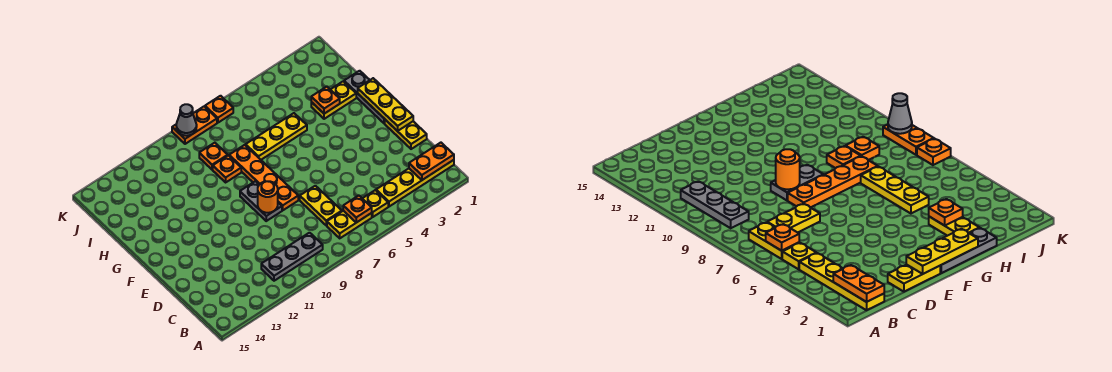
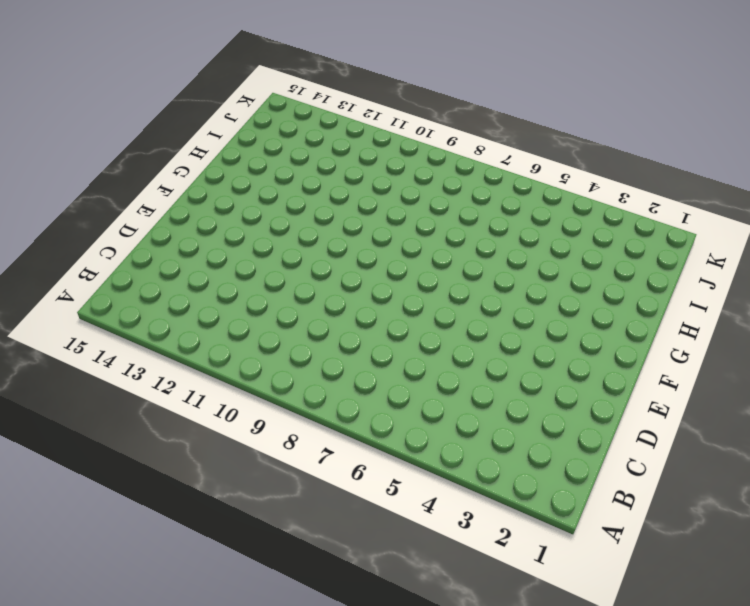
none -> yellow 1x4 plate [376,160,454,207]
none -> yellow 1x1 plate [362,190,388,217]
none -> yellow 1x2 plate [327,211,372,238]

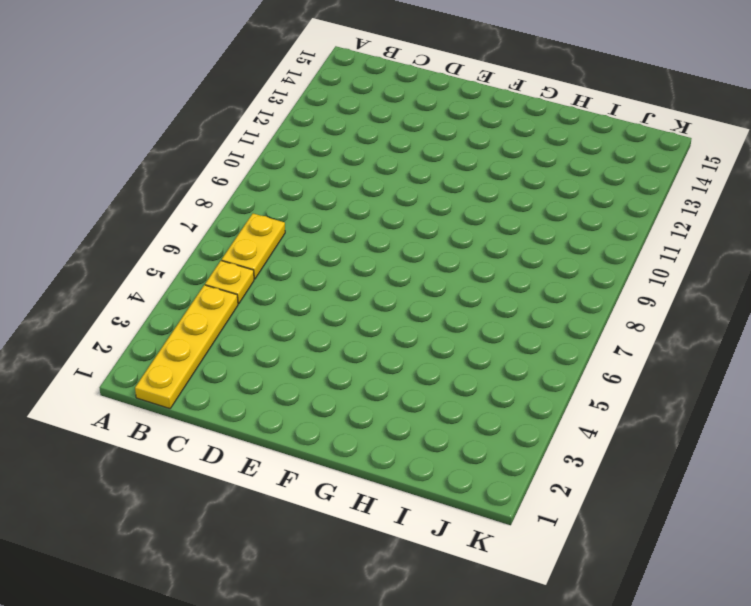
none -> grey 1x3 plate [261,233,323,281]
none -> yellow 1x2 plate [300,186,342,225]
none -> yellow 1x2 plate [385,120,427,149]

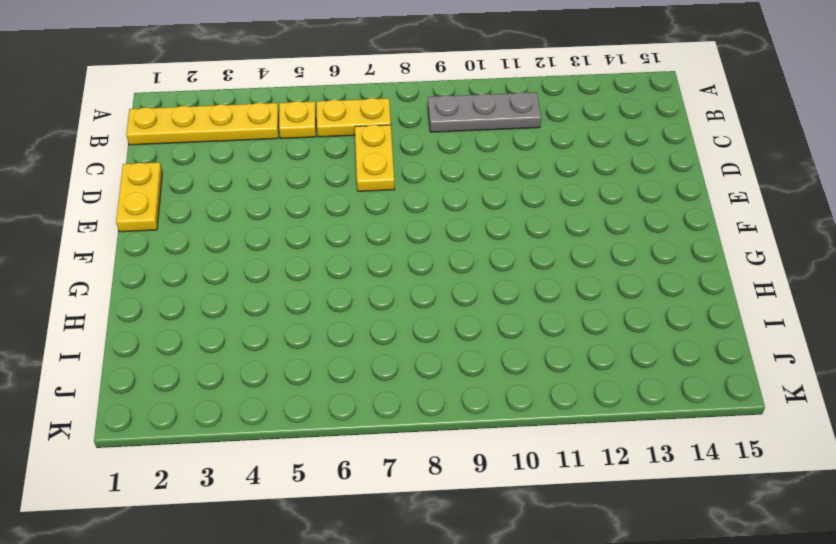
none -> orange 1x4 plate [229,145,298,210]
none -> grey 1x2 plate [240,181,282,221]
none -> grey 1x3 plate [344,71,385,123]

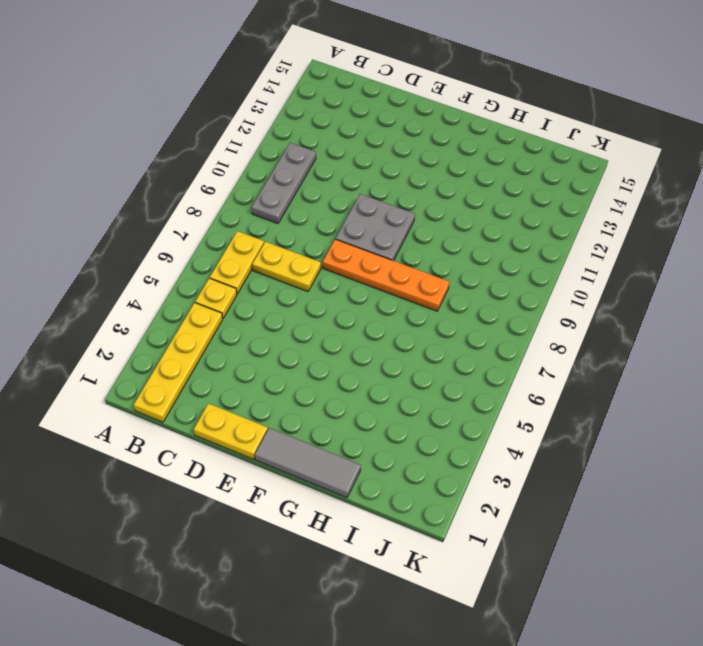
grey 2x2 plate [336,194,415,261] -> grey 1x2 plate [240,181,282,221]
grey 1x3 tile [255,428,361,498] -> grey 1x3 plate [344,71,385,123]
none -> yellow 1x2 plate [311,81,356,119]
none -> yellow 1x3 plate [246,113,307,160]
none -> orange 1x1 plate [213,155,241,182]

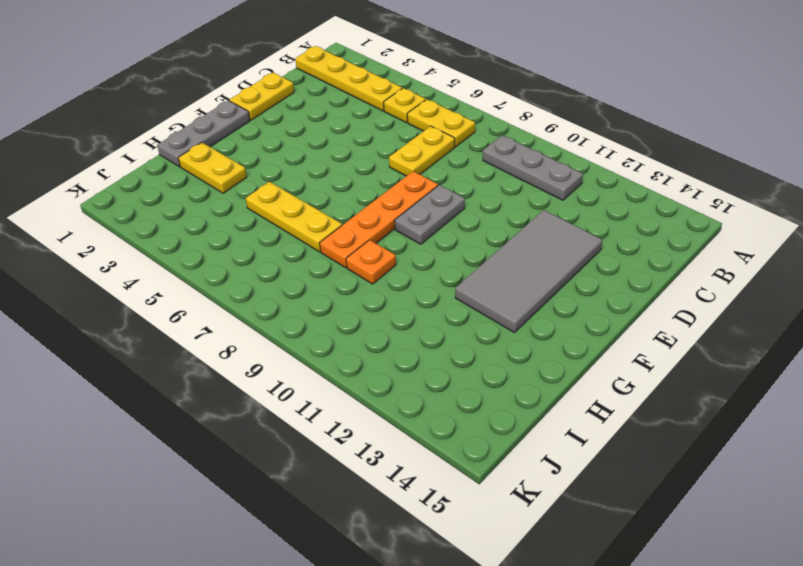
grey 2x4 tile [455,210,602,333] -> none
none -> orange 1x1 plate [199,143,228,170]
none -> orange 1x1 plate [205,96,233,123]
none -> orange 1x2 plate [172,106,217,144]

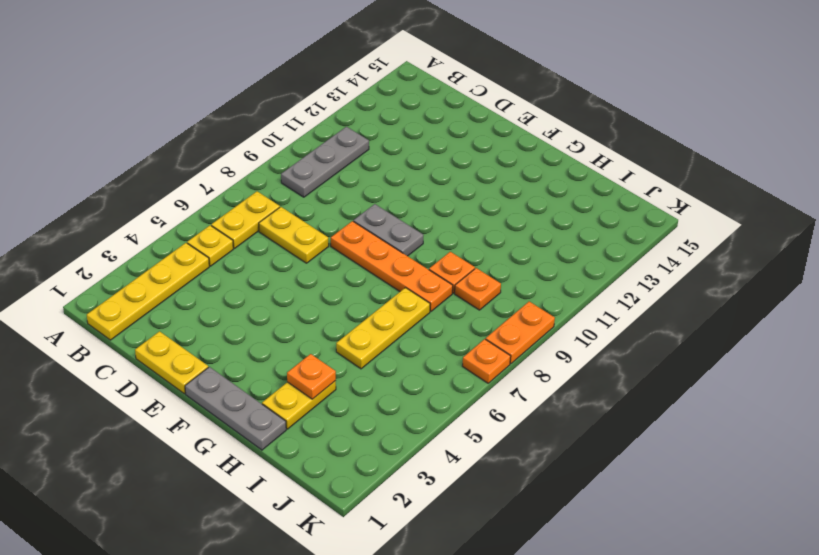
none -> orange 1x2 plate [409,143,454,180]
none -> orange 1x1 plate [343,196,372,223]
none -> yellow 1x3 plate [358,78,413,131]

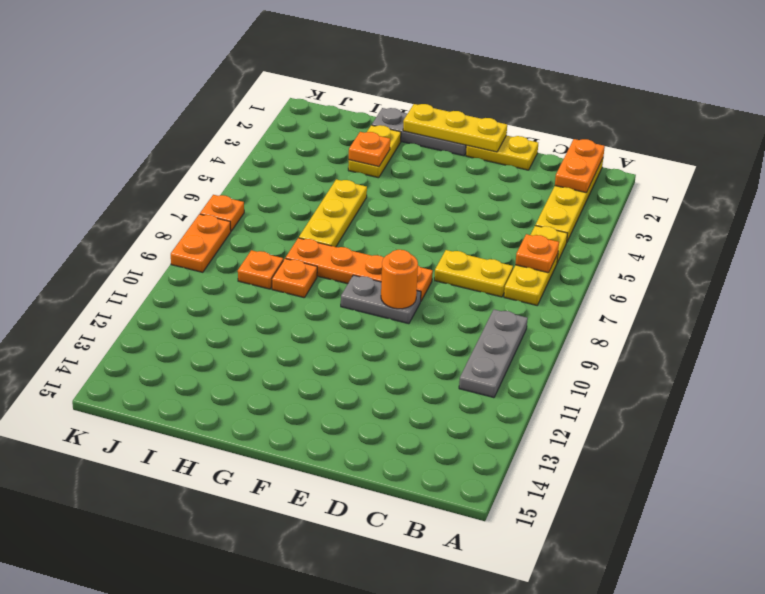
none -> grey 1x1 cone [176,104,197,136]

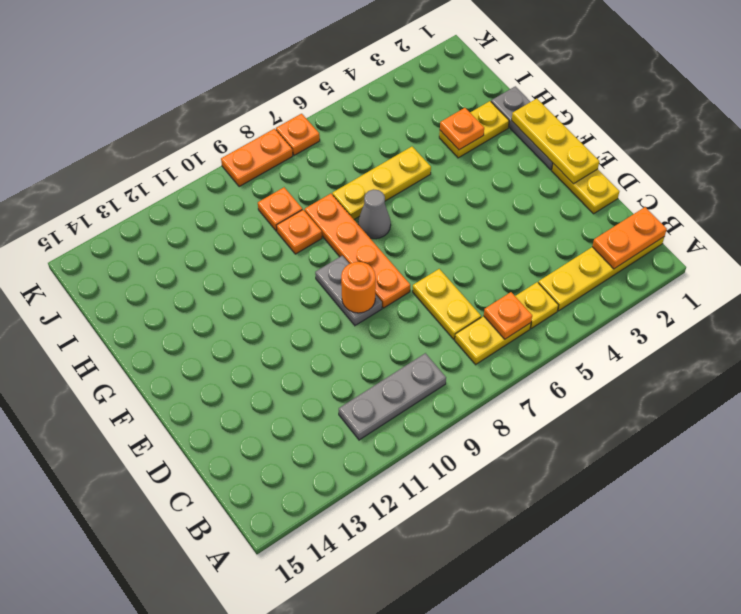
grey 1x1 cone [358,189,391,239] -> grey 1x1 cone moved to [176,104,197,136]

